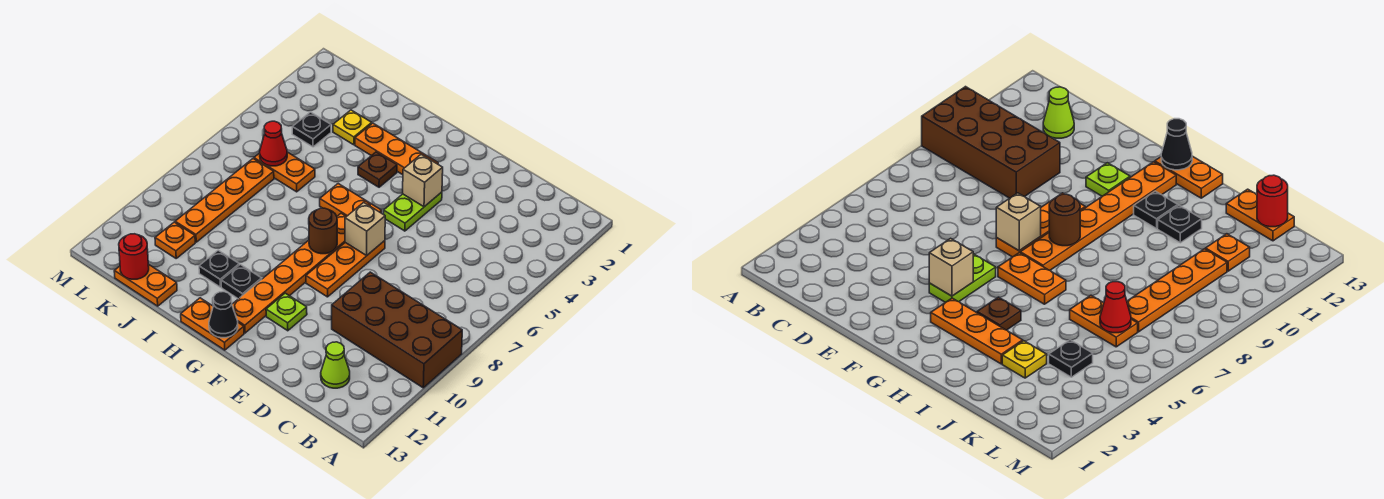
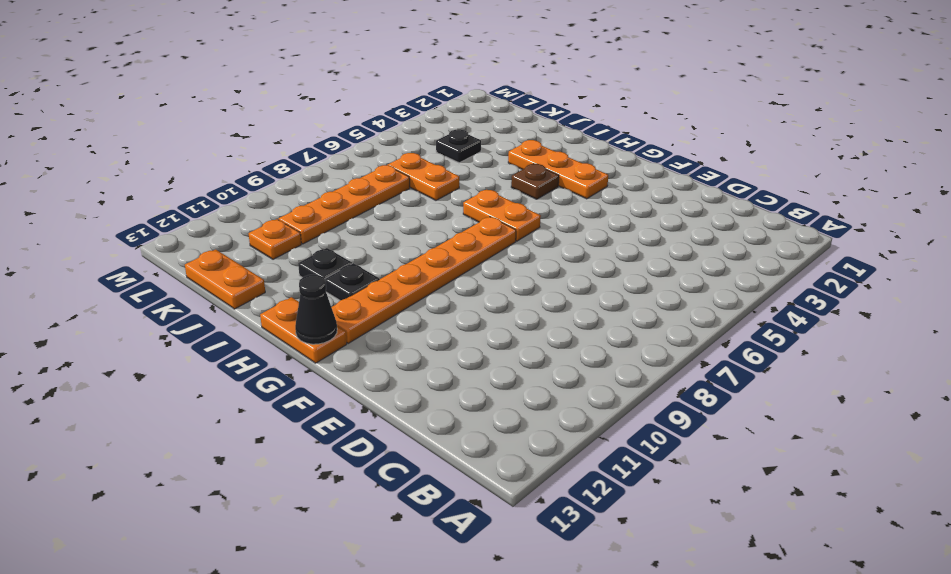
none -> brown 2x4 brick [332,272,462,388]
none -> lime 1x1 cone [321,342,350,388]
none -> lime 1x2 plate [384,192,442,231]

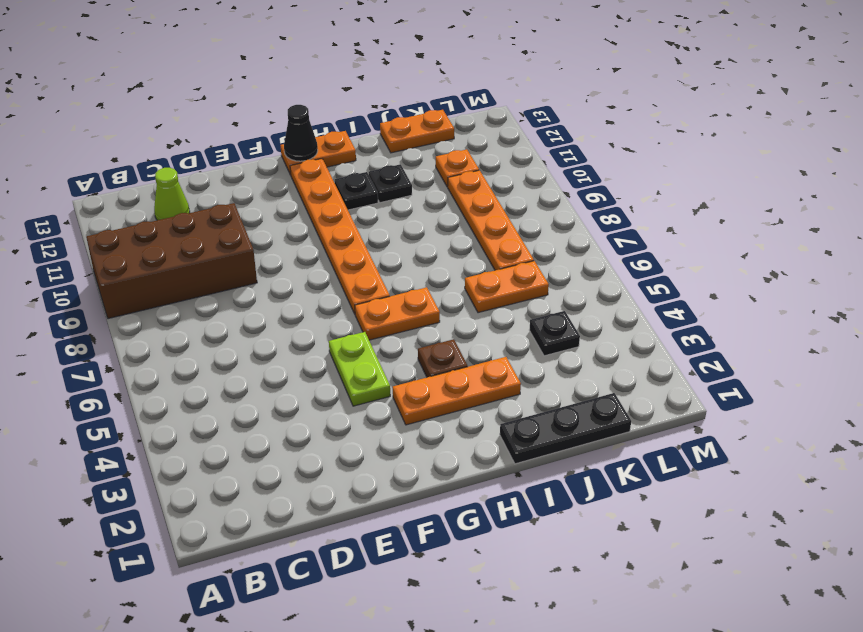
black 1x3 plate [500,393,631,464] -> none
none -> orange 1x3 plate [306,241,385,297]
none -> lime 1x1 plate [266,293,307,331]
none -> yellow 1x1 plate [333,110,372,145]

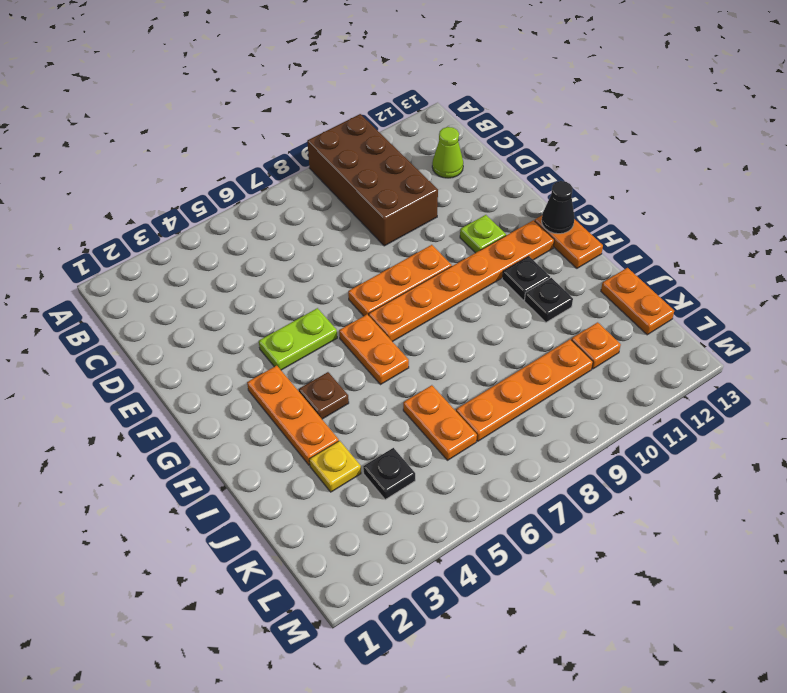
none -> tan 1x1 brick [403,154,443,207]
none -> tan 1x1 brick [345,202,385,255]
none -> brown 1x1 round brick [309,208,337,254]

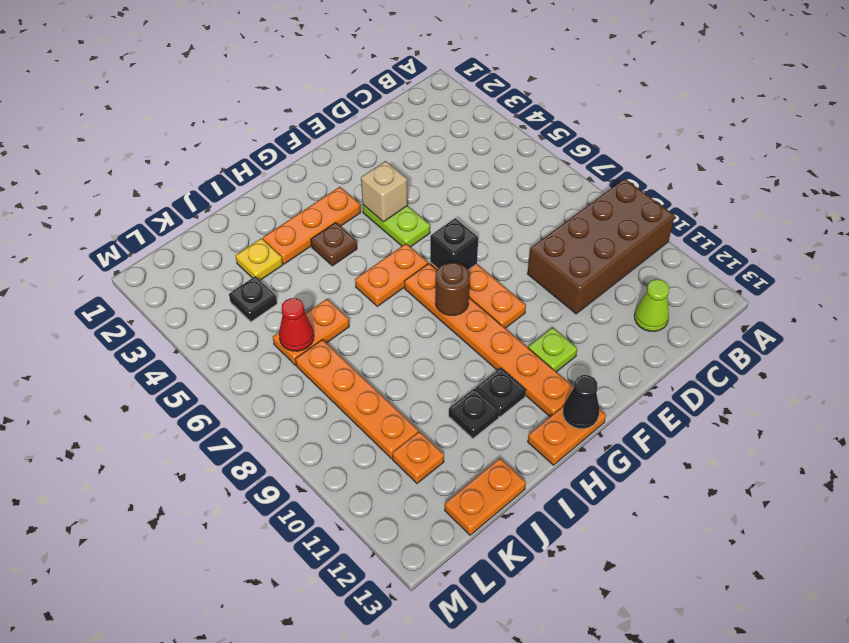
black 1x1 brick [430,218,478,270] -> tan 1x1 brick [345,202,385,255]
none -> red 1x1 round brick [119,234,149,279]

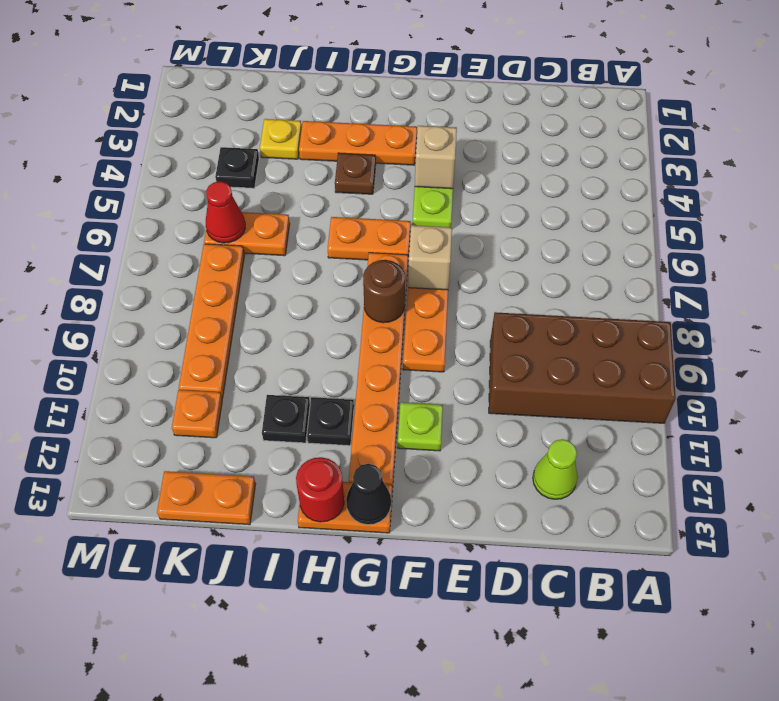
red 1x1 round brick [296,457,344,522] -> red 1x1 round brick moved to [119,234,149,279]

